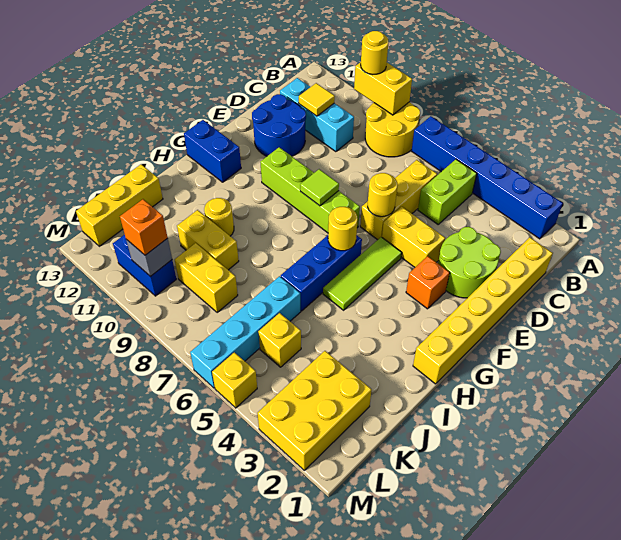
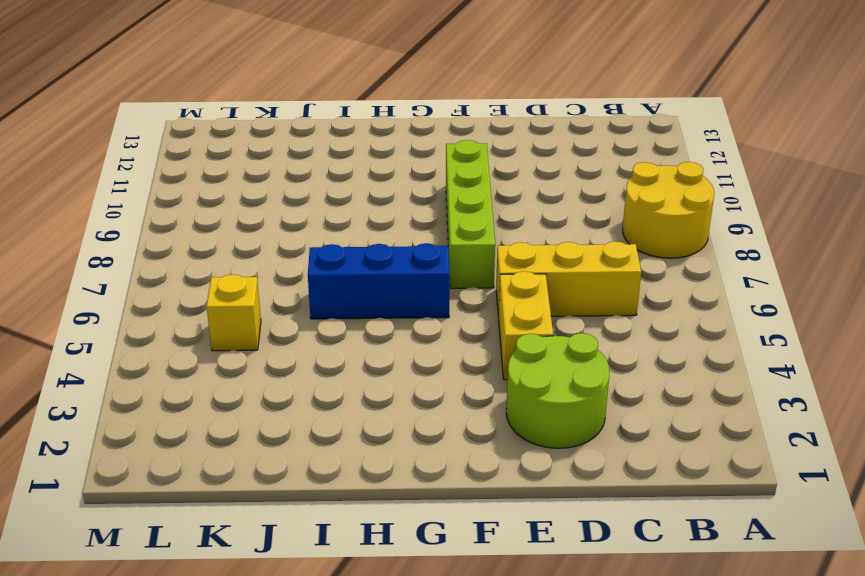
none -> blue 1x6 brick [412,116,563,239]
none -> lime 1x2 brick [418,159,477,224]
none -> yellow 1x6 brick [413,237,553,384]
none -> cyan 1x3 brick [280,78,354,152]

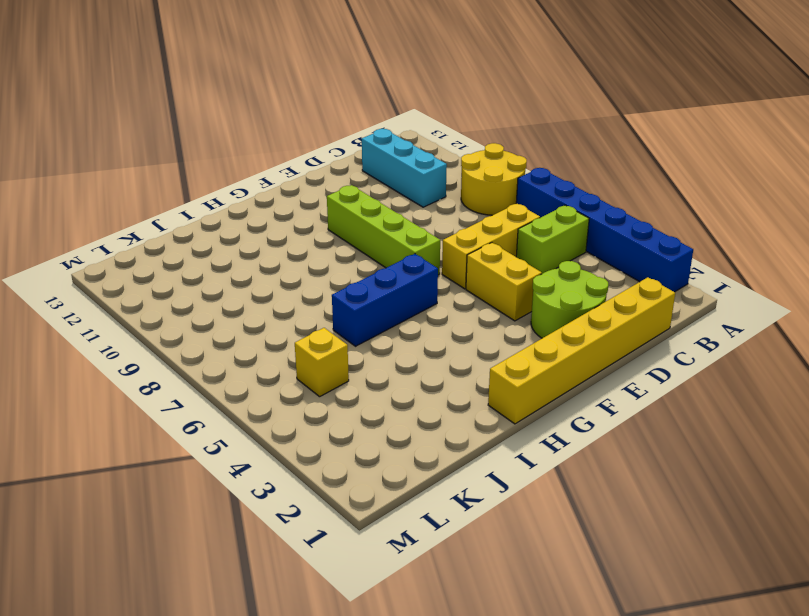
none -> blue 2x2 round brick [252,94,306,156]
none -> orange 1x1 brick [406,256,450,309]
none -> lime 1x3 tile [323,237,402,310]
none -> blue 1x2 brick [184,120,241,182]

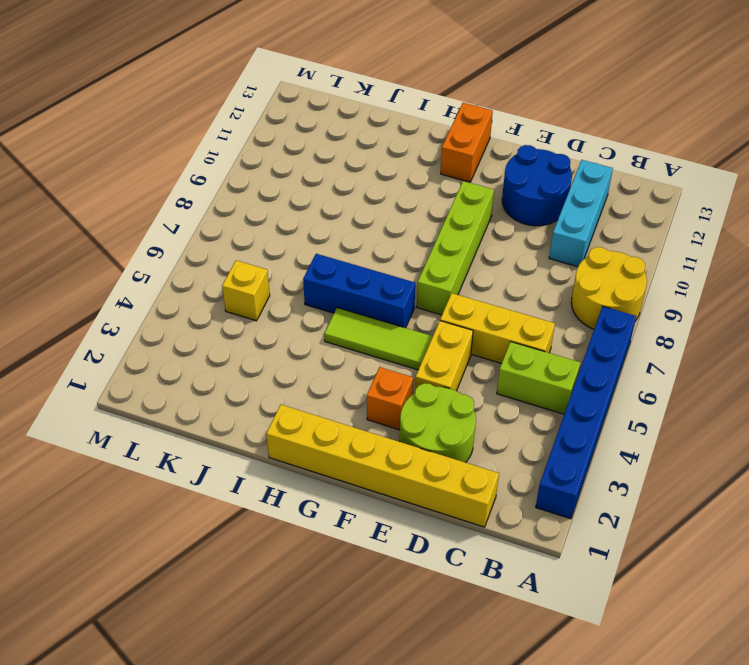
orange 1x2 brick [441,103,493,182] -> blue 1x2 brick [184,120,241,182]
none -> yellow 1x1 round brick [204,198,234,236]
none -> cyan 1x4 brick [190,276,301,388]
none -> yellow 1x2 brick [177,210,239,270]
none -> yellow 1x3 brick [76,164,163,246]

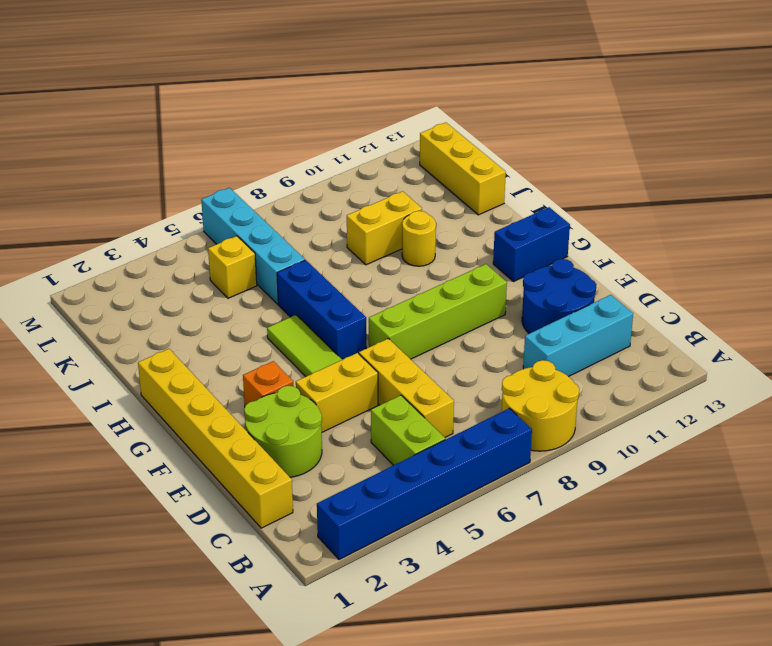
none -> yellow 2x3 brick [257,351,372,470]
none -> yellow 1x2 brick [175,243,238,312]
none -> blue 1x2 brick [113,235,176,296]
none -> yellow 1x1 brick [212,352,257,408]

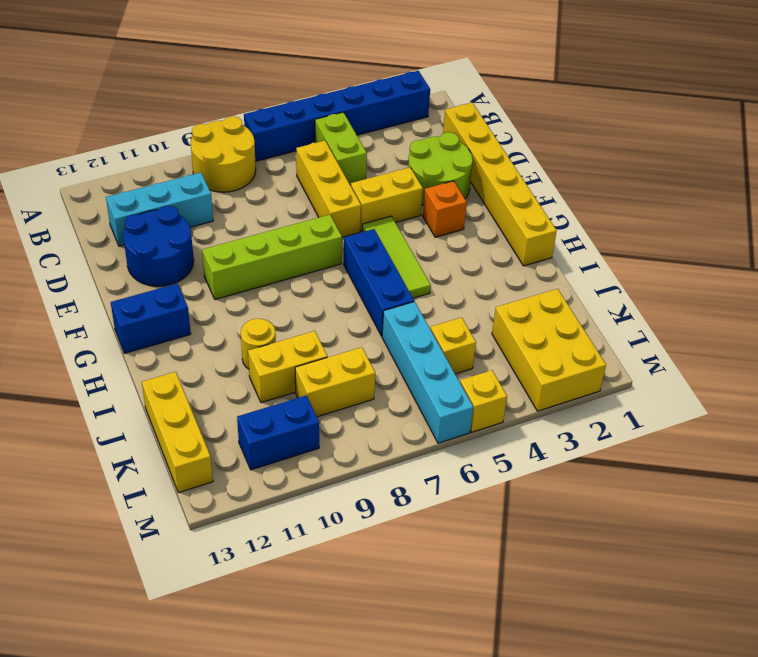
none -> yellow 1x2 brick [354,62,412,115]
none -> yellow 1x1 tile [299,83,335,116]
none -> yellow 1x1 round brick [368,173,397,217]
none -> lime 1x1 tile [300,169,339,206]

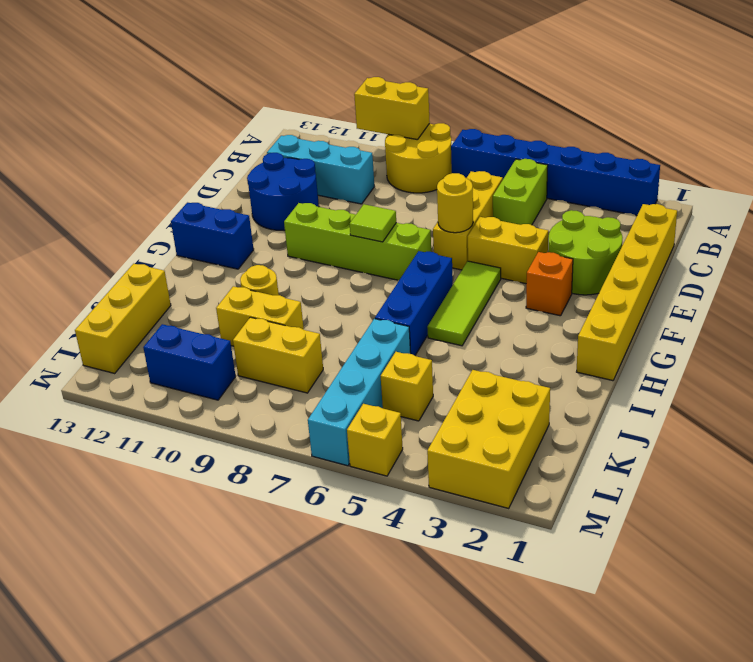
none -> yellow 1x1 tile [299,83,335,116]
none -> yellow 1x1 round brick [328,207,358,251]
none -> grey 1x1 brick [126,238,172,277]
none -> yellow 1x1 round brick [361,31,388,75]

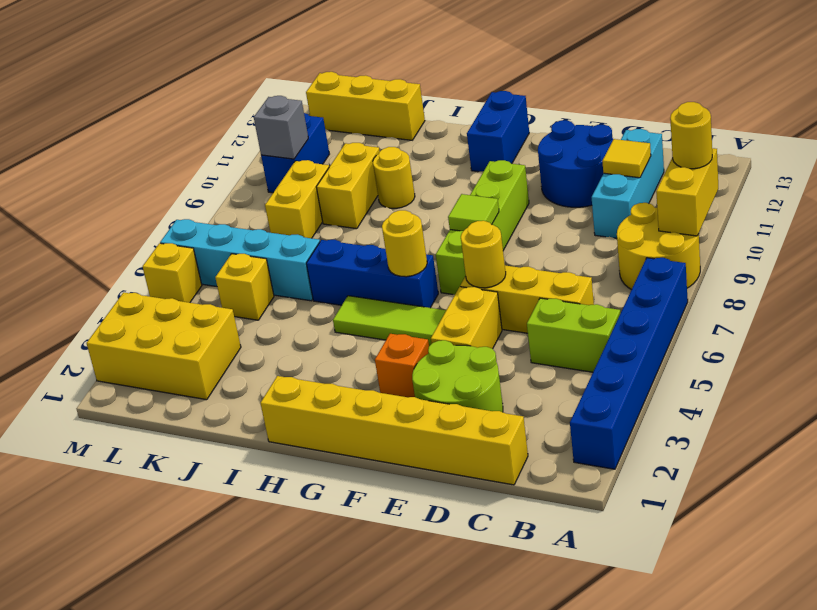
none -> orange 1x1 brick [120,199,168,255]

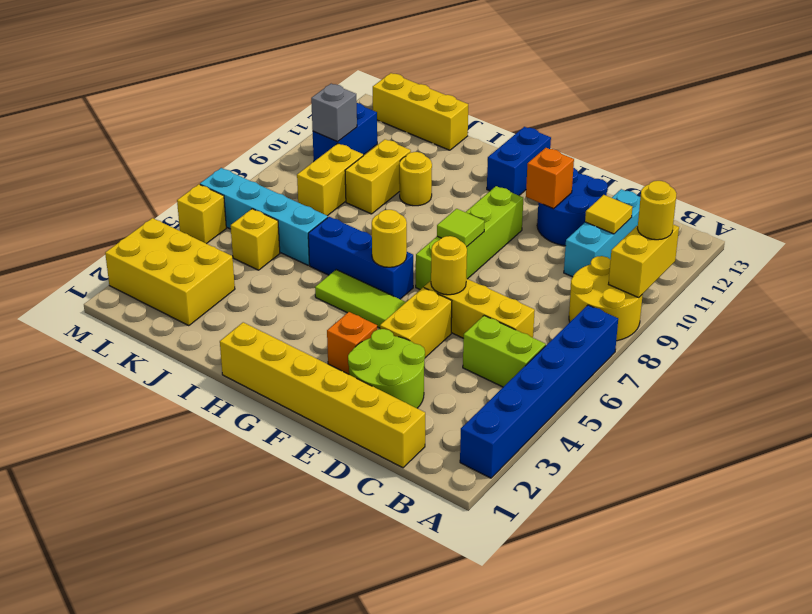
orange 1x1 brick [526,148,574,209] -> orange 1x1 brick moved to [120,199,168,255]

